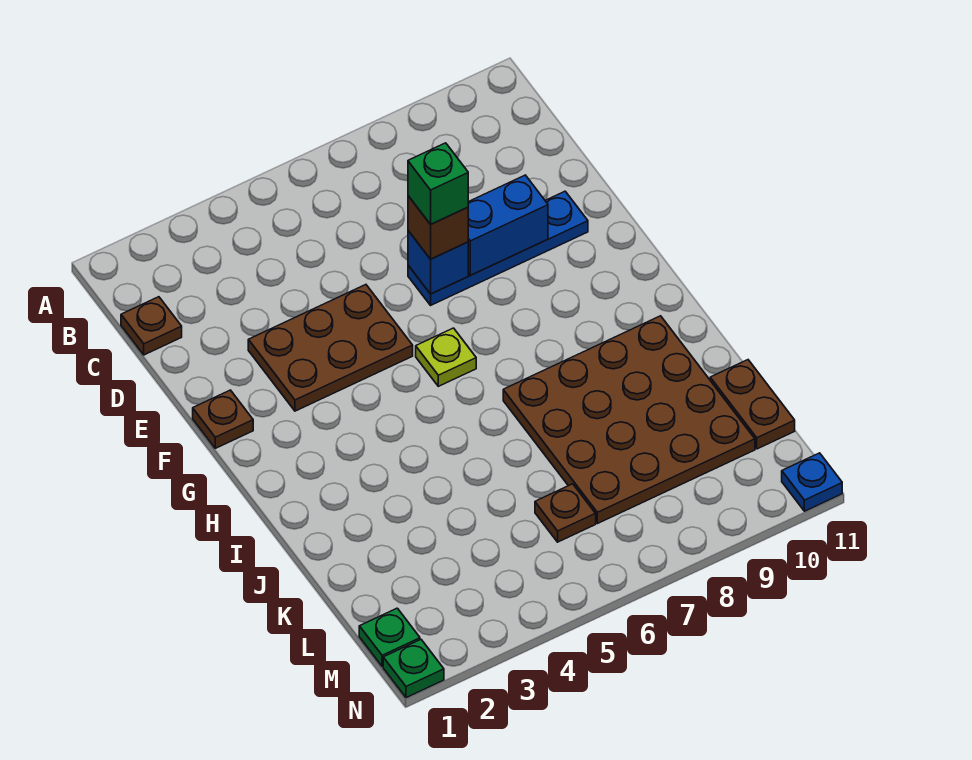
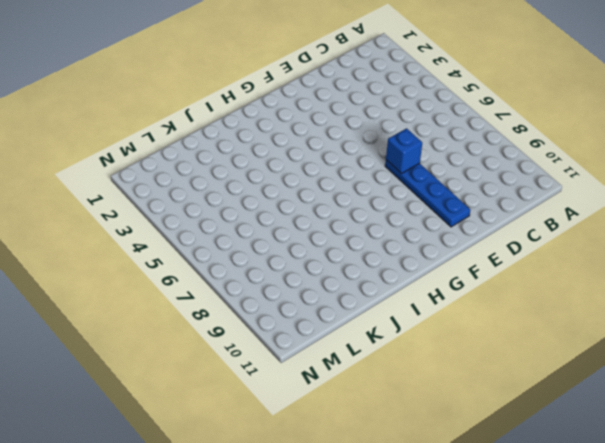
none -> brown 1x1 plate [121,297,182,355]
none -> brown 2x3 plate [248,285,413,411]
none -> brown 1x1 plate [193,390,253,448]

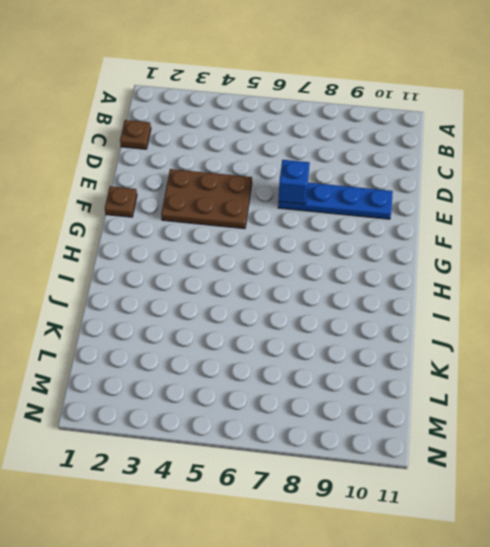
none -> lime 1x1 plate [416,328,476,386]
none -> brown 4x4 plate [503,316,755,524]
none -> brown 1x2 plate [710,360,795,449]

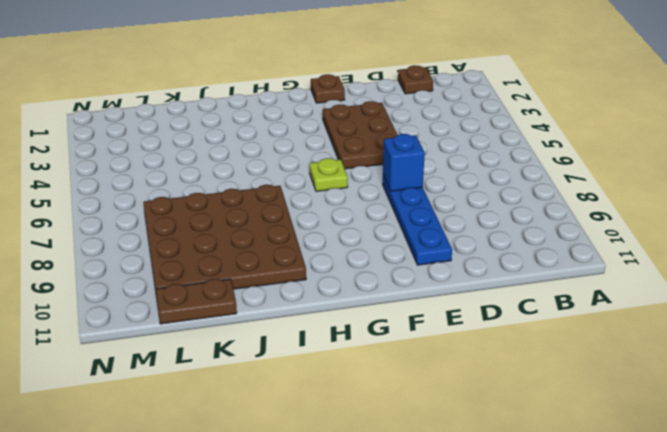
none -> brown 1x1 plate [535,484,596,542]
none -> green 1x1 plate [359,608,420,667]
none -> green 1x1 plate [383,640,444,698]

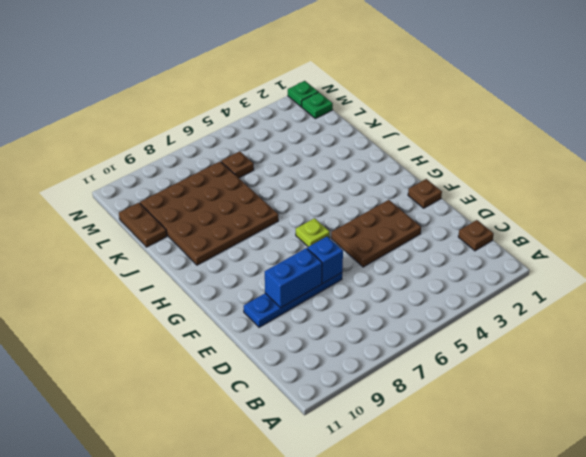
none -> blue 1x1 plate [782,453,842,511]
none -> brown 1x1 brick [408,196,468,259]
none -> green 1x1 brick [408,143,468,224]

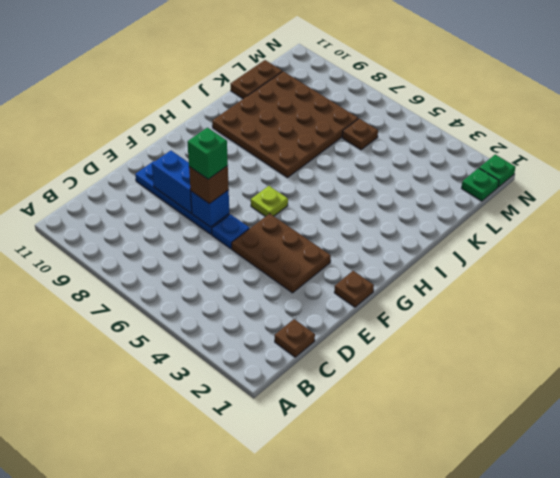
blue 1x1 plate [212,214,249,249] -> blue 1x1 plate moved to [782,453,842,511]

